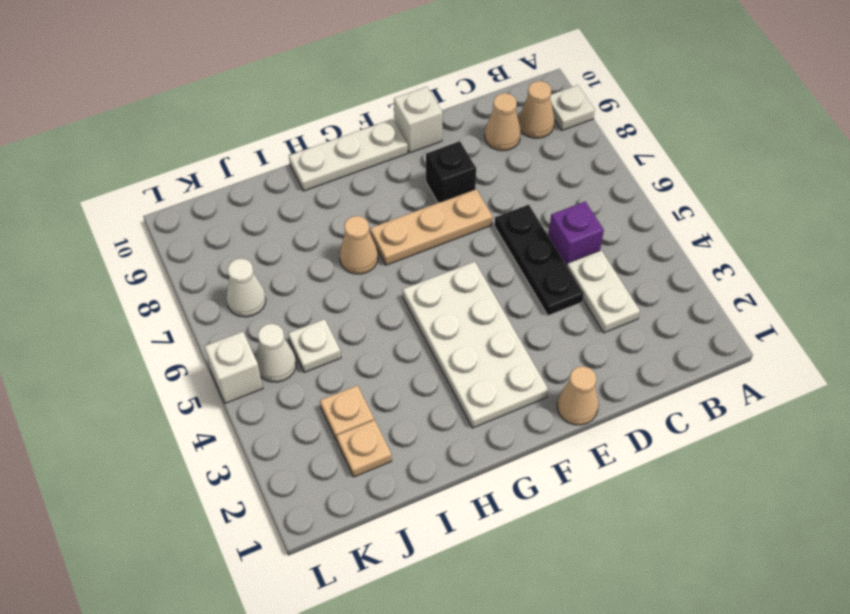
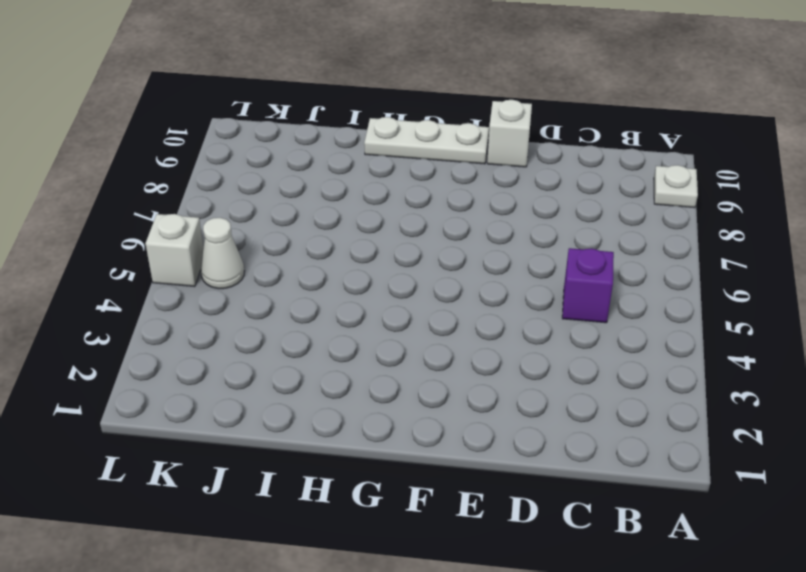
none -> tan 1x1 cone [519,81,554,138]
none -> white 1x2 plate [567,250,640,333]
none -> tan 1x1 cone [485,93,521,151]

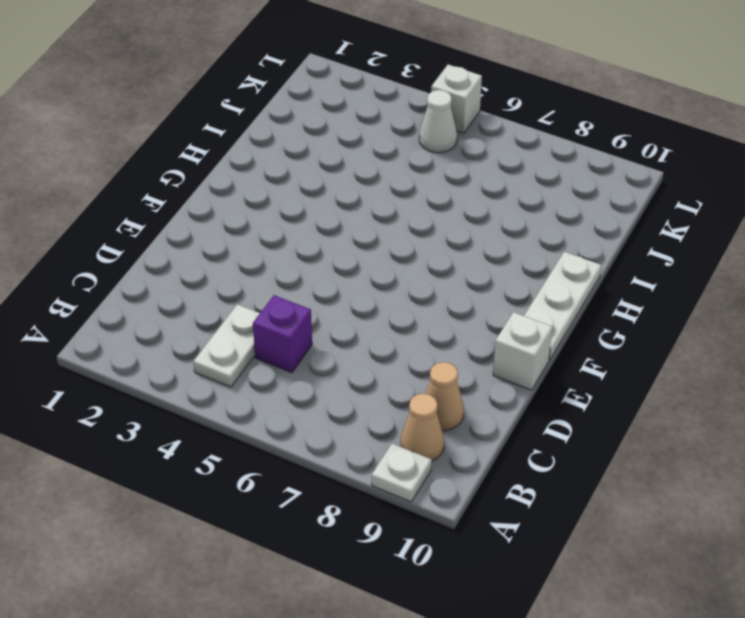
white 1x2 plate [193,304,260,387] -> white 1x2 plate turned to [567,250,640,333]
none -> black 1x3 plate [495,205,584,316]
none -> tan 1x1 cone [557,366,599,425]
none -> tan 1x3 plate [370,189,493,265]

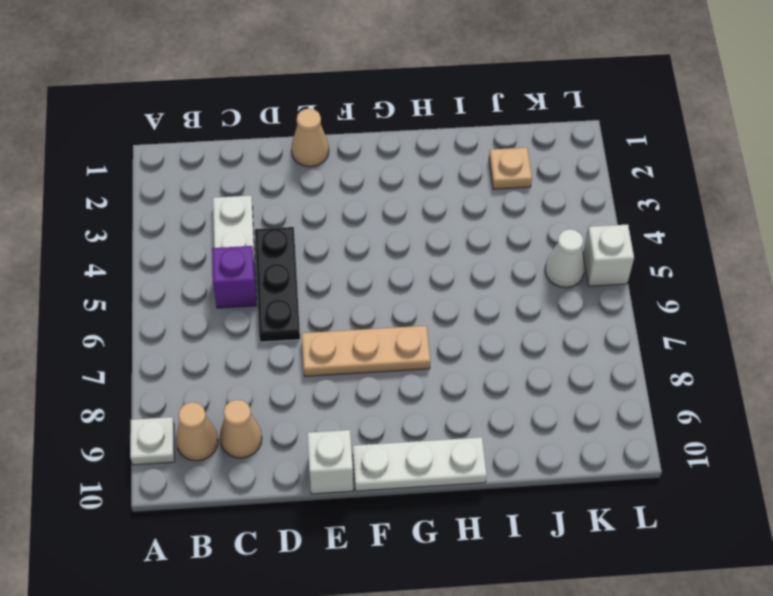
none -> black 1x1 brick [426,141,476,203]
none -> white 2x4 plate [403,262,548,428]
none -> tan 1x1 cone [340,216,378,274]

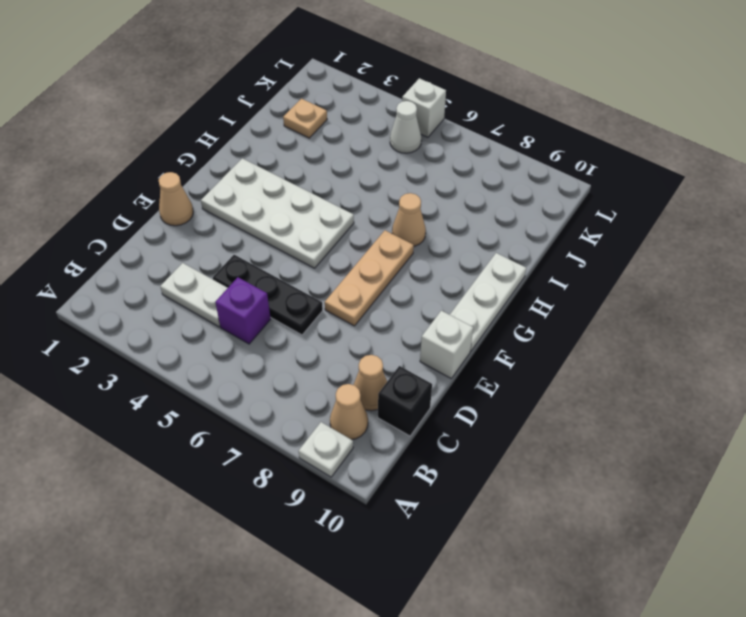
black 1x1 brick [378,366,432,436] -> black 1x1 brick moved to [426,141,476,203]
none -> tan 1x1 plate [320,385,374,441]
none -> white 1x1 plate [288,319,341,373]
none -> white 1x1 cone [226,259,266,317]

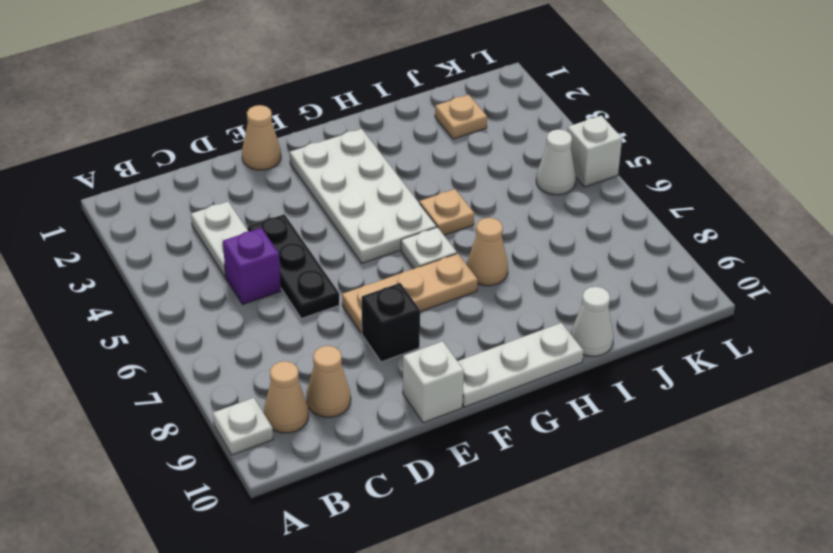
white 1x1 plate [401,227,457,269] -> white 1x1 plate moved to [288,319,341,373]
tan 1x1 plate [420,189,474,235] -> tan 1x1 plate moved to [320,385,374,441]
white 1x1 cone [571,287,614,356] -> white 1x1 cone moved to [226,259,266,317]

